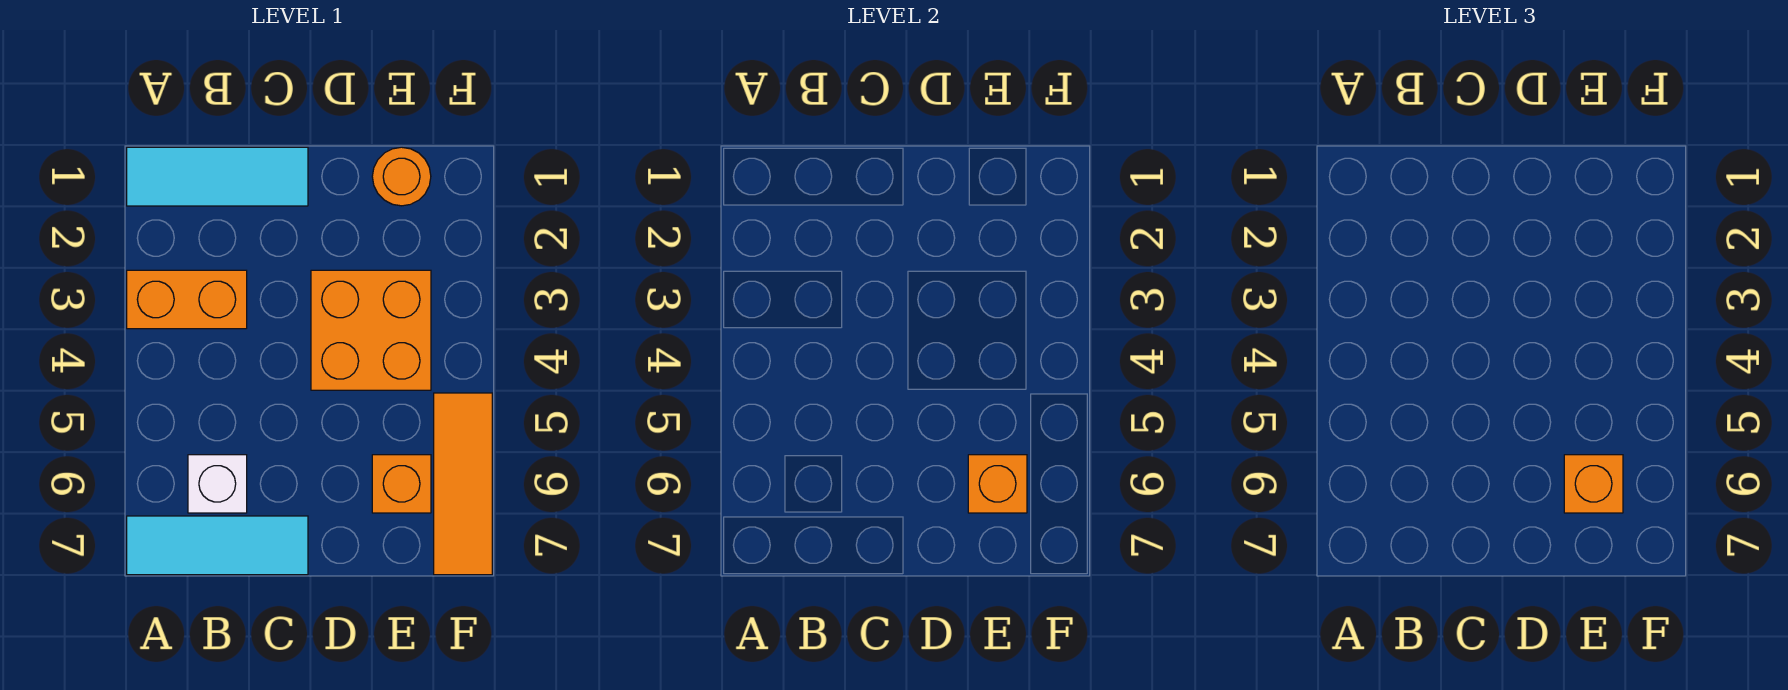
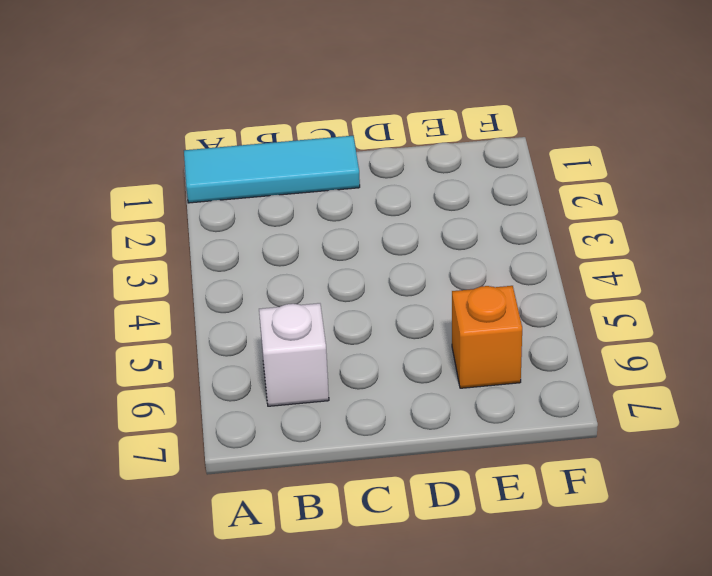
none -> orange 1x2 brick [127,270,247,329]
none -> cyan 1x3 tile [127,516,308,575]

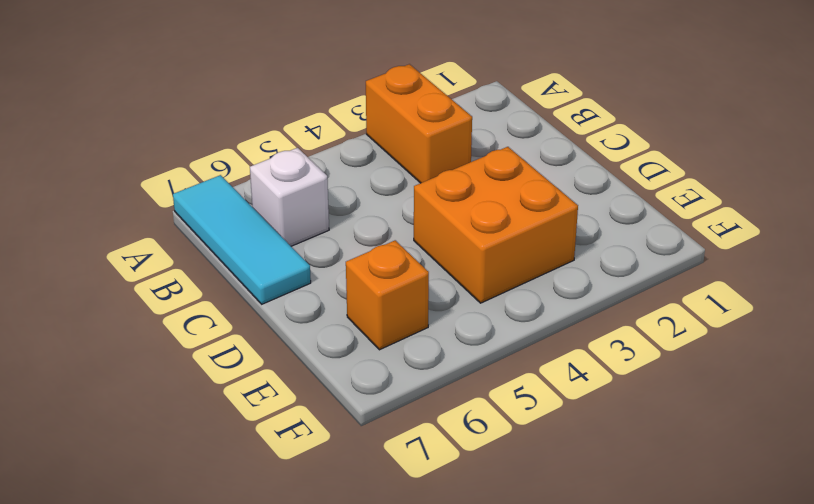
none -> cyan 1x3 tile [127,147,308,206]
none -> orange 1x1 round brick [372,147,431,206]

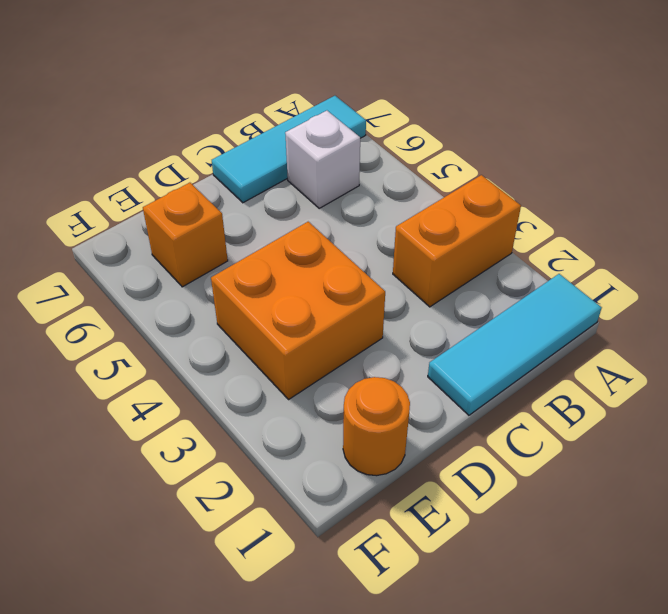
none -> orange 1x3 tile [434,393,492,575]
none -> orange 1x1 brick [968,455,1027,513]

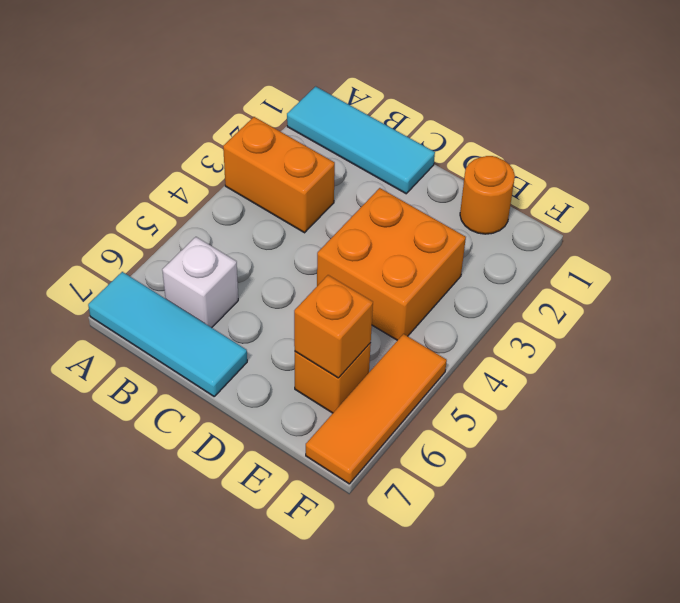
none -> orange 1x1 brick [1564,455,1623,513]

